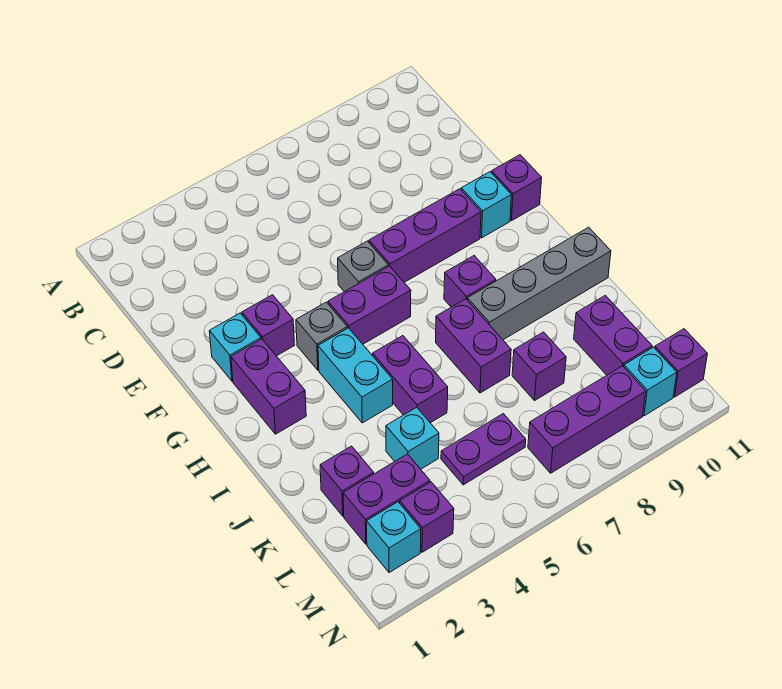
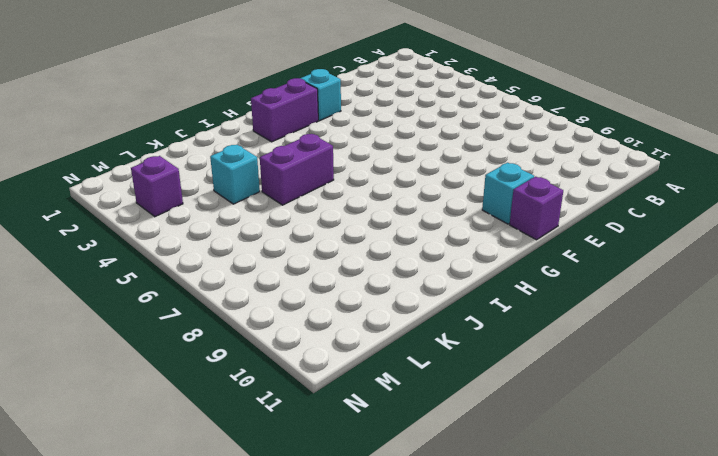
none -> purple 1x1 brick [242,295,294,356]
none -> grey 1x1 brick [338,241,388,292]
none -> purple 1x3 brick [369,189,481,282]

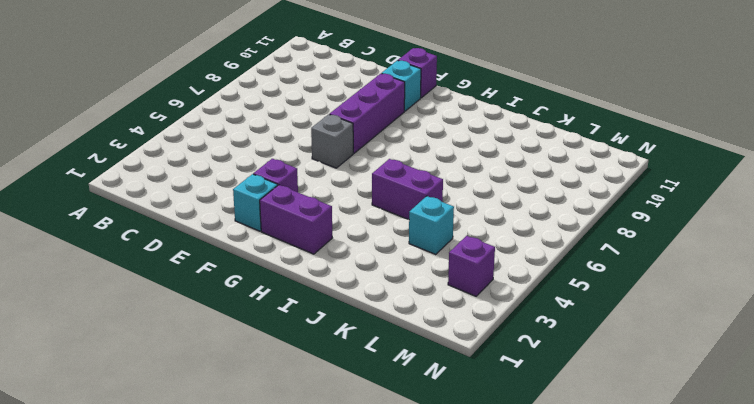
none -> grey 1x1 brick [296,302,347,370]
none -> purple 1x2 brick [328,266,411,344]
none -> cyan 1x2 brick [318,328,393,423]

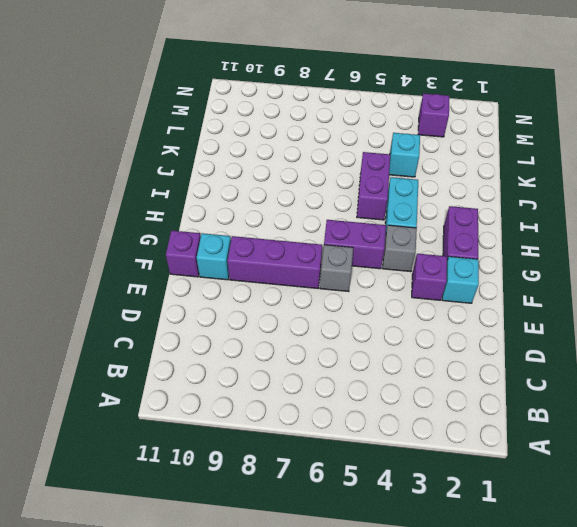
none -> purple 1x1 brick [444,256,496,307]
none -> purple 1x2 brick [436,299,511,393]
none -> grey 1x4 brick [467,227,611,340]

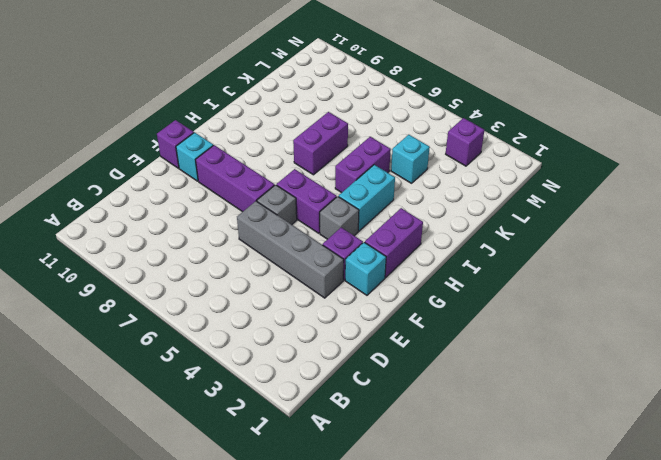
grey 1x4 brick [237,201,344,298] -> grey 1x4 brick moved to [467,227,611,340]
none -> purple 1x1 brick [444,256,496,307]
none -> purple 1x1 brick [320,446,374,516]
none -> purple 1x1 brick [512,332,566,400]

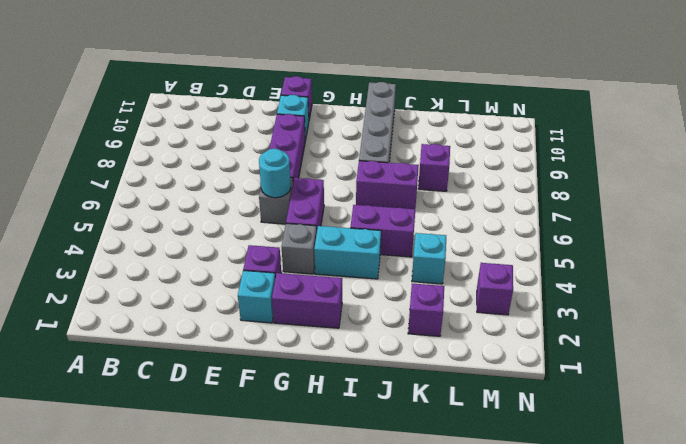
cyan 1x1 round brick [259,149,291,198] -> none
none -> purple 1x1 brick [444,256,496,307]
none -> purple 1x2 brick [574,295,652,375]
none -> purple 1x2 brick [343,454,430,544]

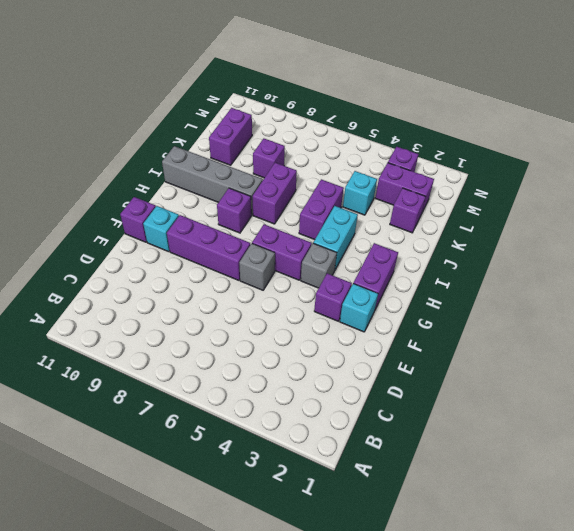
none -> purple 1x2 plate [441,414,526,485]
none -> cyan 1x1 brick [367,502,421,573]
none -> purple 1x3 brick [528,366,646,473]

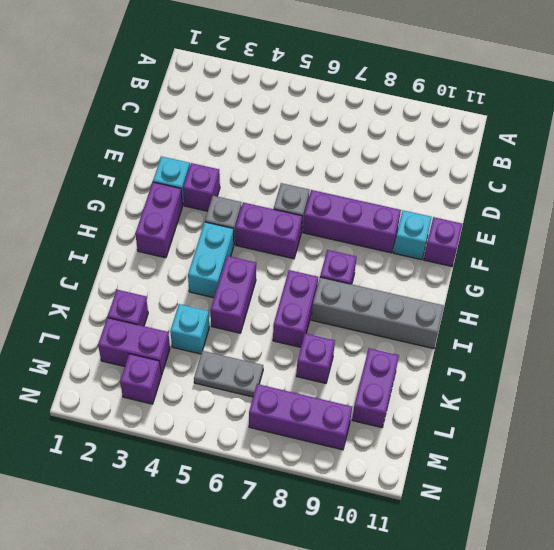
grey 1x2 plate [194,351,263,397] -> purple 1x2 plate [441,414,526,485]
none -> cyan 1x1 brick [367,502,421,573]
none -> cyan 1x1 brick [624,347,677,416]
none -> purple 1x1 brick [655,329,707,397]

